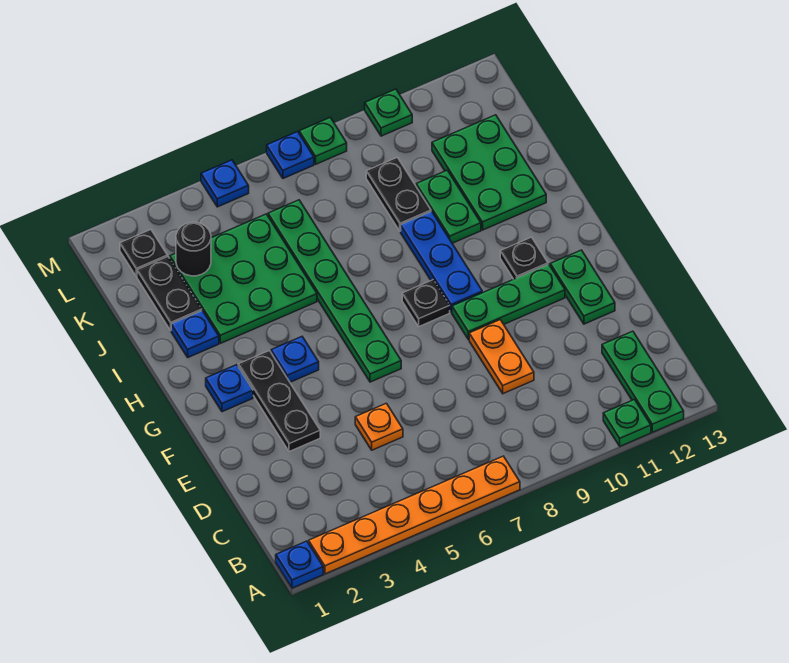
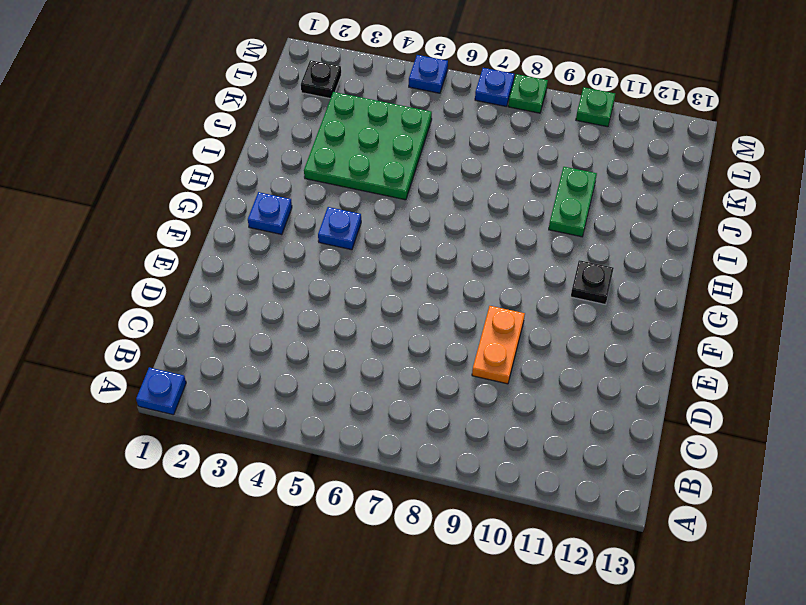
none -> orange 1x6 plate [309,456,520,574]
none -> green 1x1 plate [603,400,651,446]
none -> green 1x3 plate [602,331,684,432]

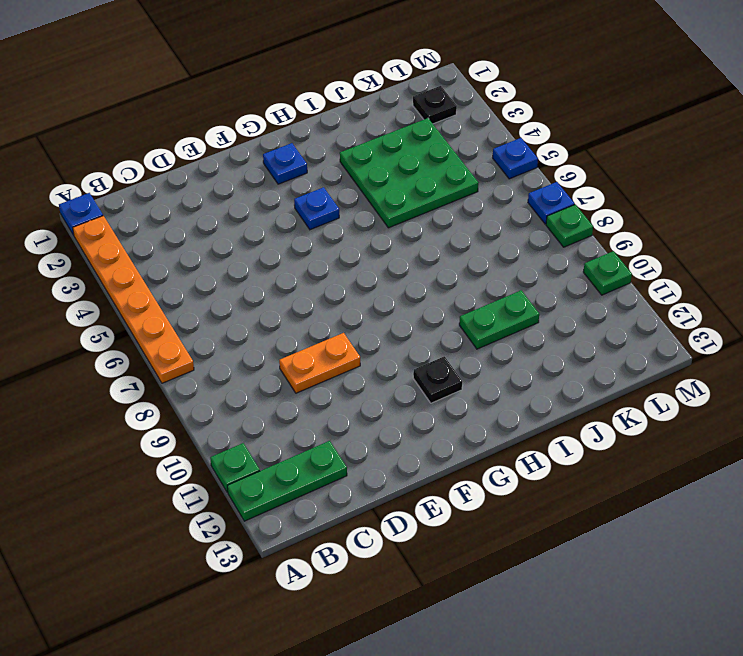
none -> orange 1x1 plate [355,403,403,450]
none -> black 1x3 plate [238,351,320,452]
none -> green 1x2 plate [550,250,615,324]

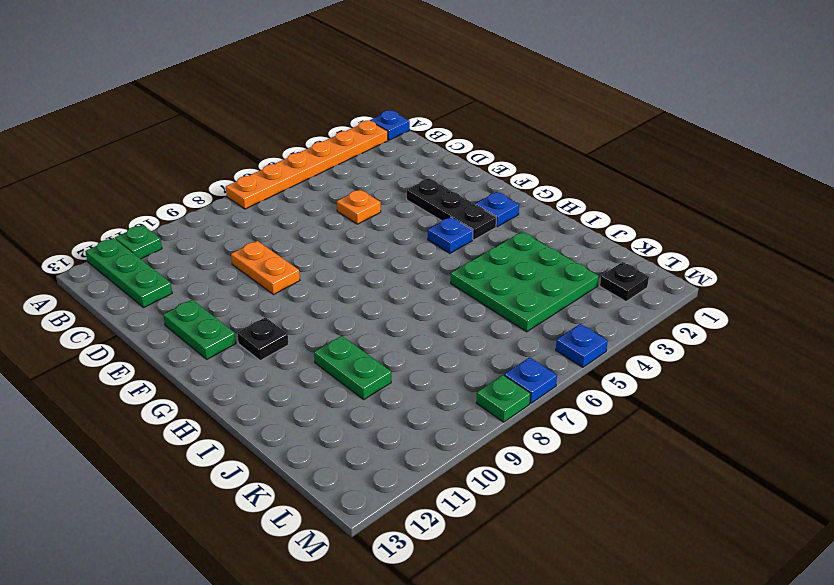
none -> green 1x6 plate [268,200,401,382]
none -> green 1x3 plate [452,264,565,340]
none -> black 1x1 plate [402,280,450,327]

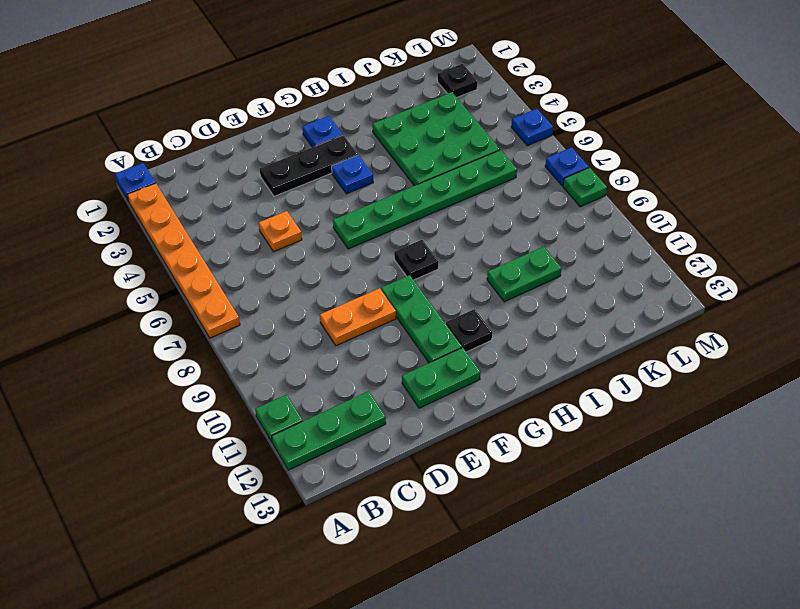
none -> blue 1x3 plate [401,211,482,312]
none -> blue 1x1 plate [171,311,219,357]
none -> green 2x3 plate [432,115,546,230]

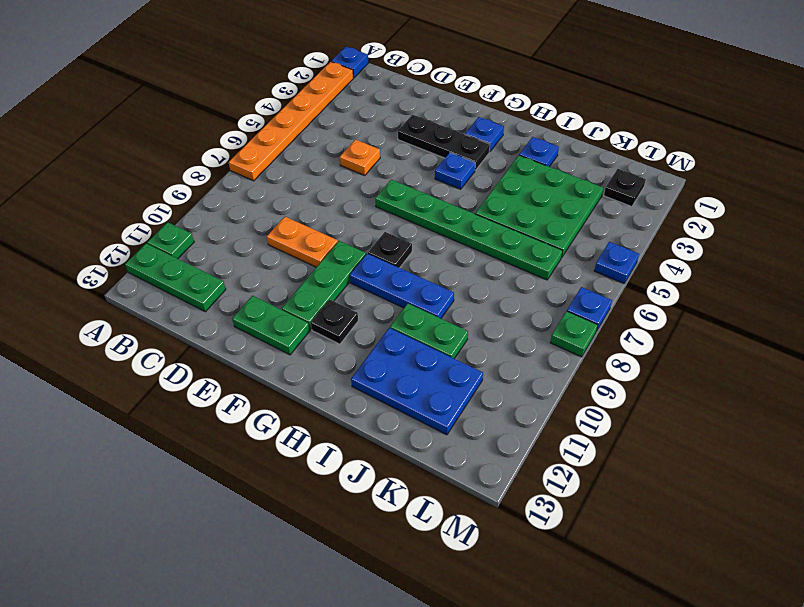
blue 2x3 plate [351,328,483,435] -> green 2x3 plate [432,115,546,230]
none -> black 1x2 plate [137,257,202,330]
none -> black 1x2 plate [366,157,431,231]
none -> green 1x1 plate [365,89,412,136]

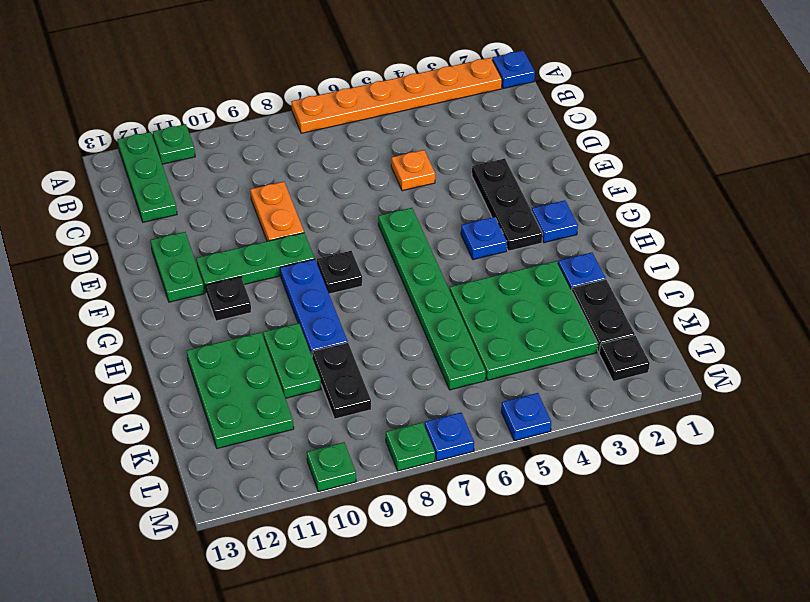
none -> black 1x1 round brick [176,222,211,276]

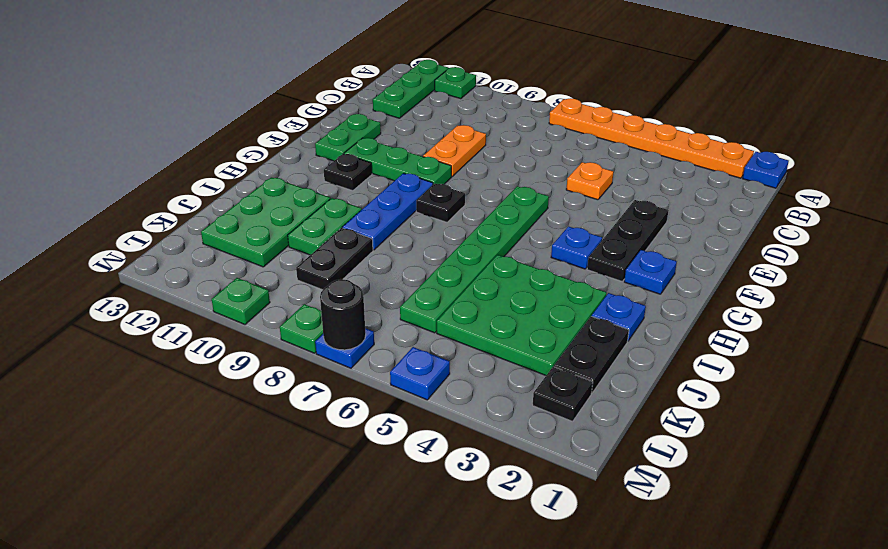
black 1x1 round brick [320,279,366,350] -> black 1x1 round brick moved to [176,222,211,276]

